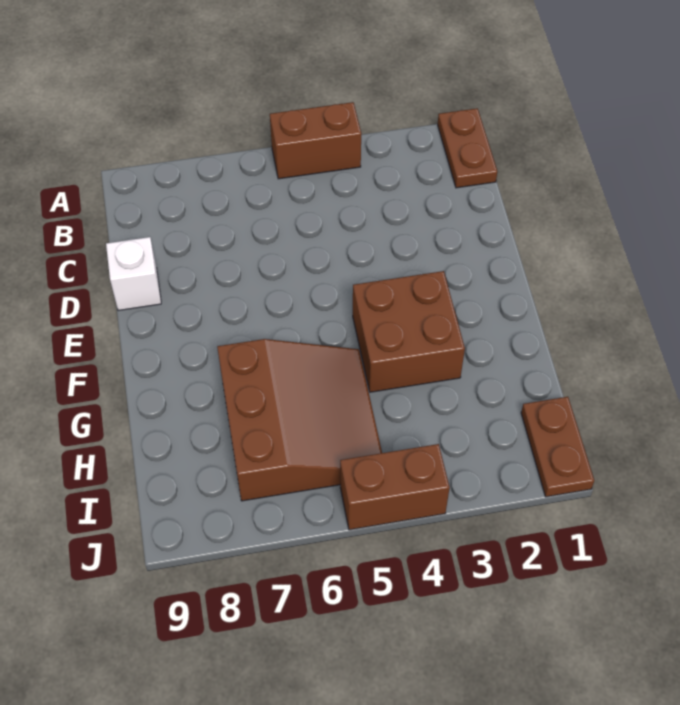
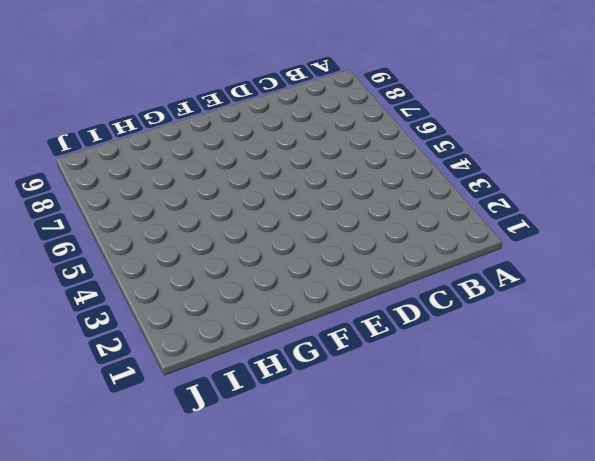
none -> brown 1x2 plate [438,108,497,188]
none -> brown 1x2 brick [270,102,361,179]

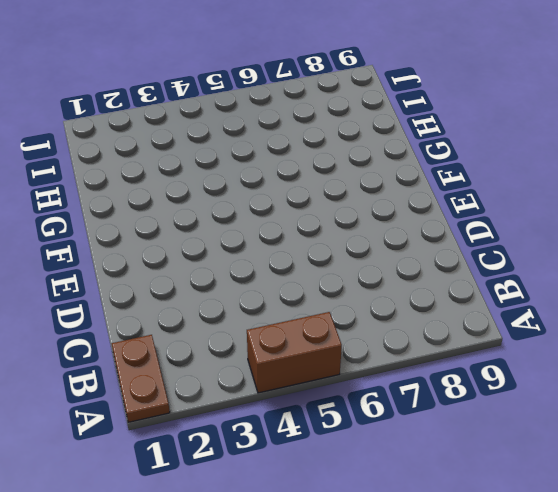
none -> white 1x1 brick [106,237,161,311]
none -> brown 2x2 brick [353,271,465,392]

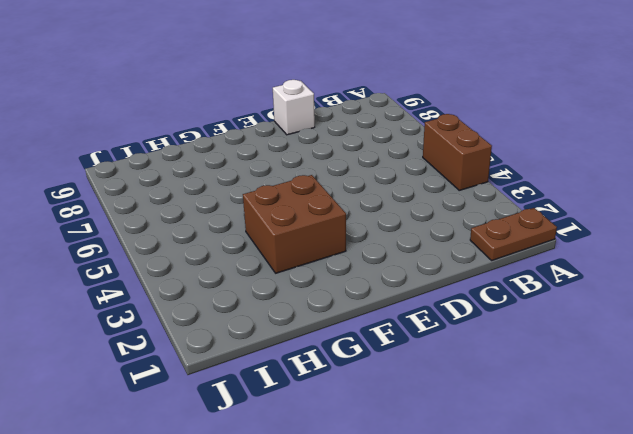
none -> brown 3x3 slope [217,339,382,501]
none -> brown 1x2 plate [521,397,594,497]

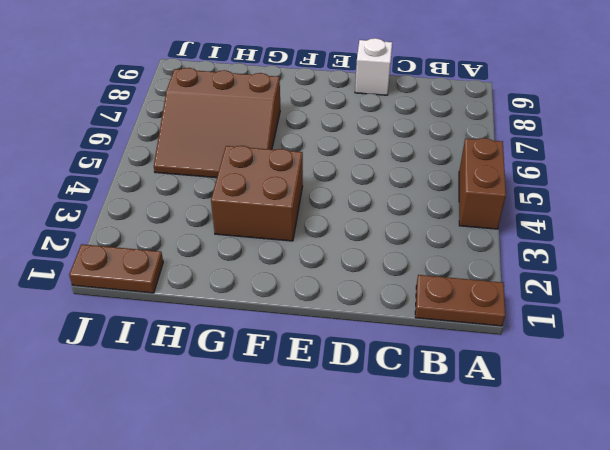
none -> brown 1x2 brick [340,444,450,530]

